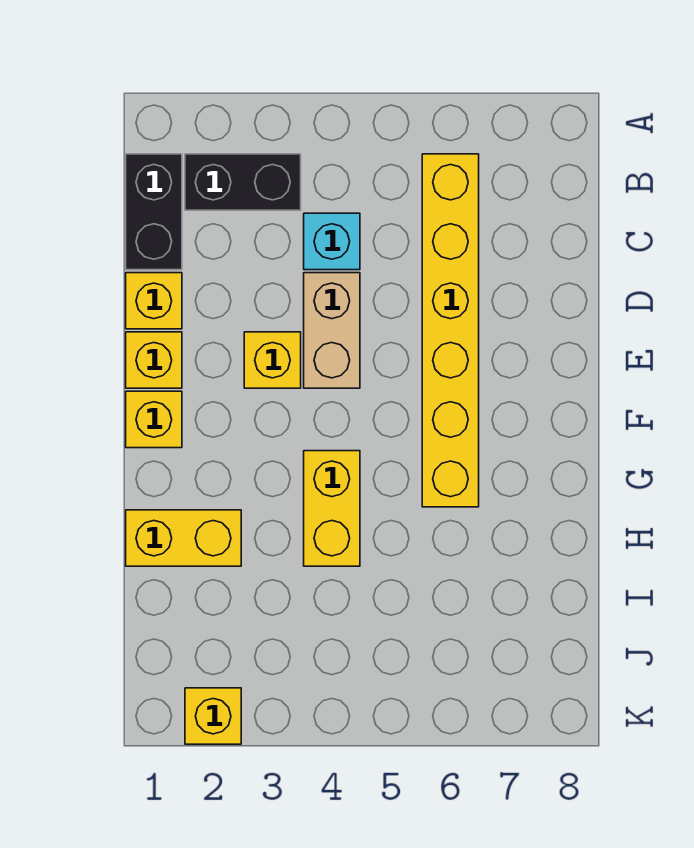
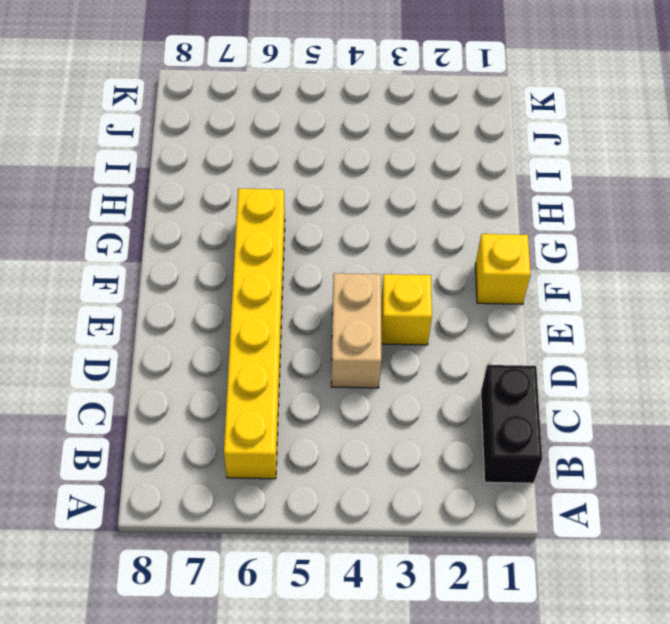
none -> black 1x2 brick [185,154,301,210]
none -> cyan 1x1 brick [304,213,360,270]
none -> yellow 1x1 brick [126,273,182,329]

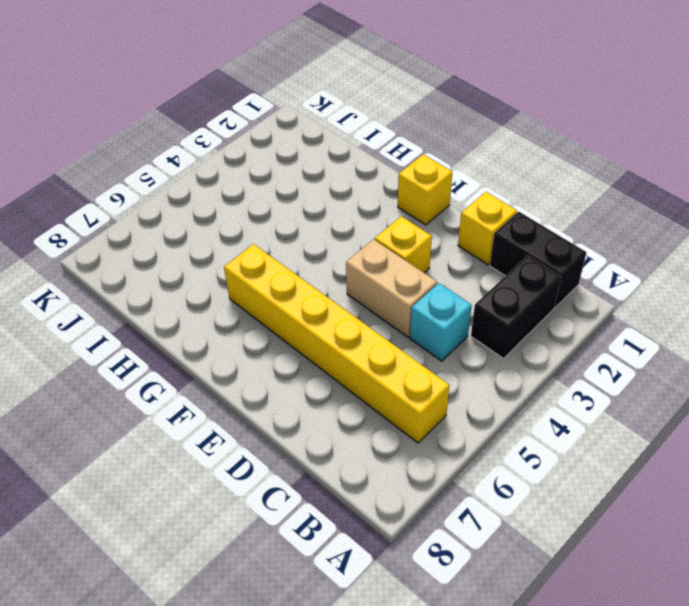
none -> yellow 1x1 brick [126,332,182,388]
none -> yellow 1x2 brick [304,451,360,566]
none -> yellow 1x2 brick [126,510,241,566]

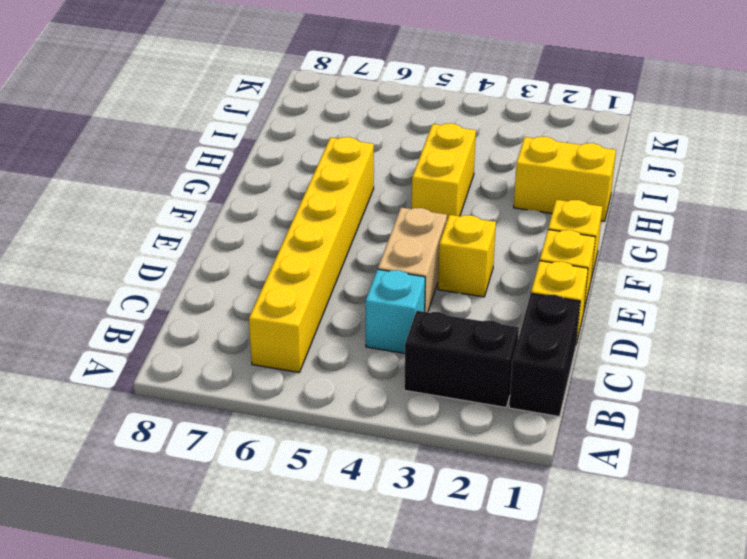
none -> yellow 1x1 brick [185,688,241,744]

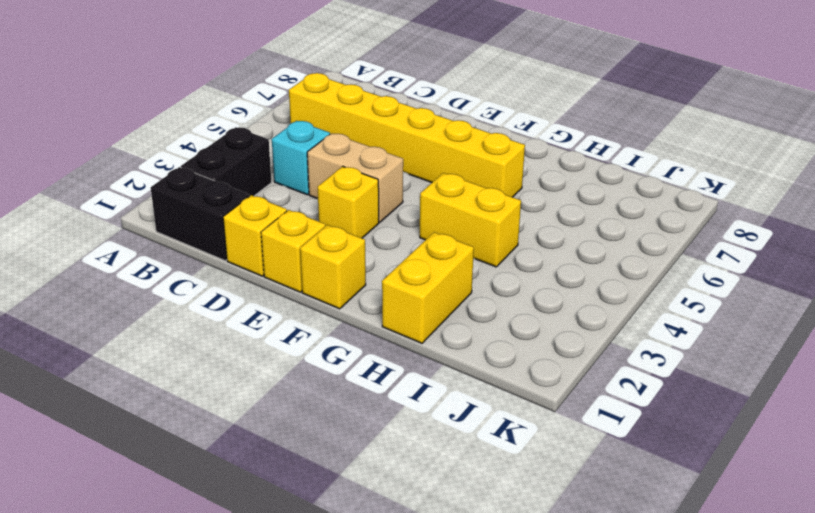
none -> yellow 1x1 brick [185,688,241,744]

